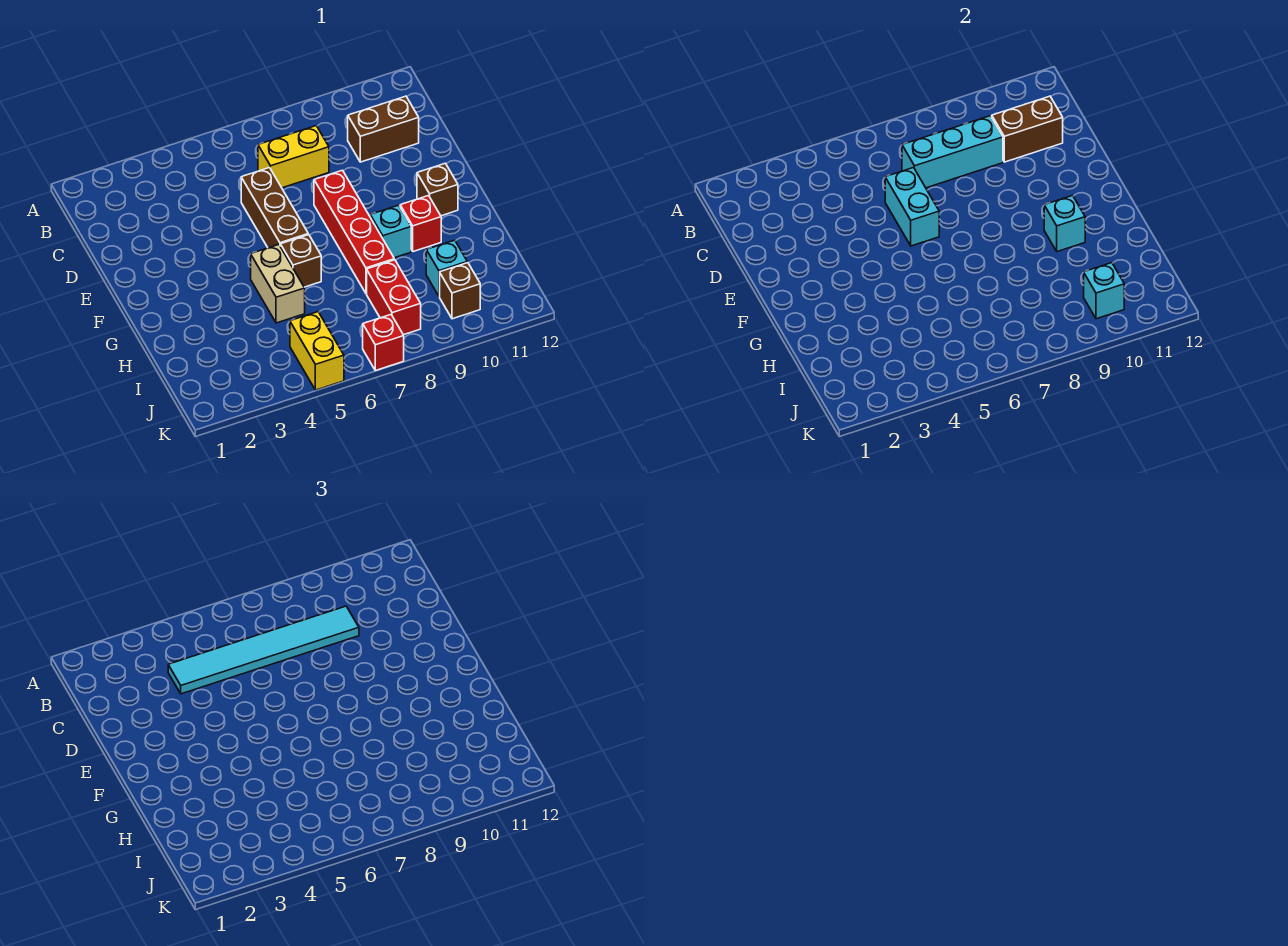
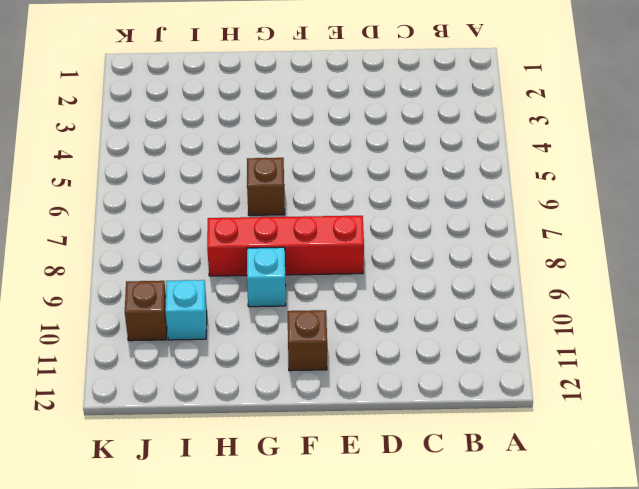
none -> yellow 1x2 brick [258,126,329,188]
none -> brown 1x2 brick [348,96,419,162]
none -> brown 1x3 brick [241,168,308,248]

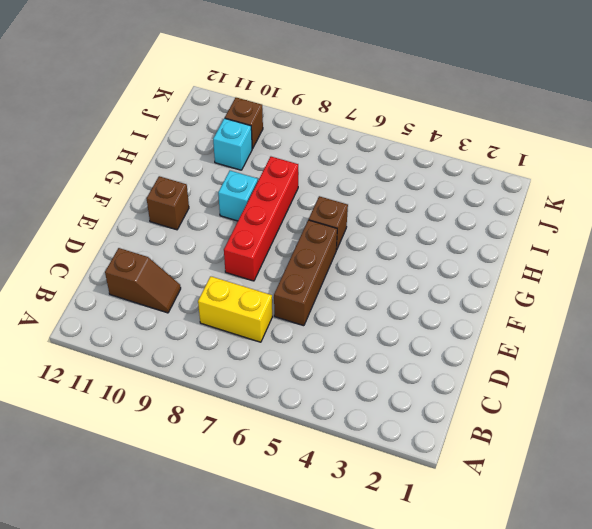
brown 1x2 slope [105,248,181,313] -> brown 1x2 brick [348,96,419,162]
none -> tan 1x2 brick [251,245,305,323]
none -> red 1x1 brick [400,196,441,252]
none -> red 1x2 brick [367,260,421,335]

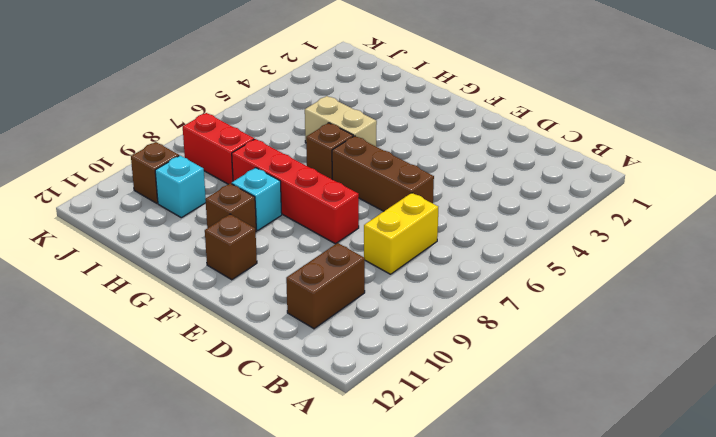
brown 1x1 brick [205,183,256,230] -> red 1x1 brick [400,196,441,252]
none -> yellow 1x2 brick [290,312,344,390]
none -> red 1x1 brick [363,315,404,371]
none -> cyan 1x3 brick [902,116,1003,188]

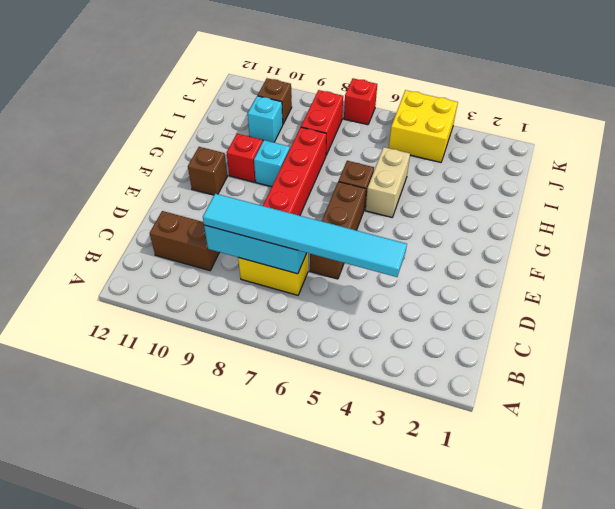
yellow 2x2 brick [389,90,458,162] -> yellow 1x2 brick [290,312,344,390]
none -> brown 1x2 brick [992,96,1063,162]
none -> cyan 1x2 brick [885,168,939,246]
none -> cyan 1x1 brick [1044,196,1085,252]

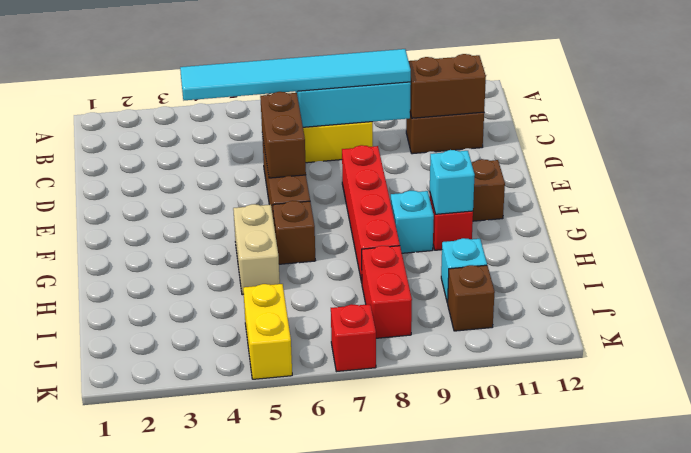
brown 1x2 brick [260,92,306,178] -> cyan 1x2 brick [885,168,939,246]
none -> cyan 1x1 brick [1084,263,1124,319]

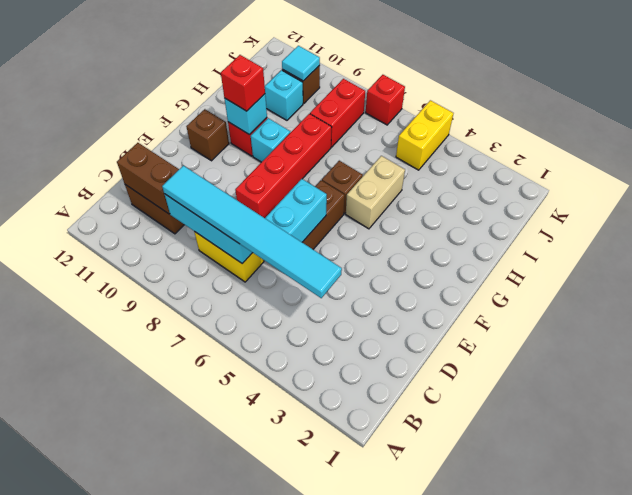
red 1x1 brick [221,55,265,111] -> none
cyan 1x1 tile [282,46,320,81] -> cyan 1x1 brick [1084,263,1124,319]

